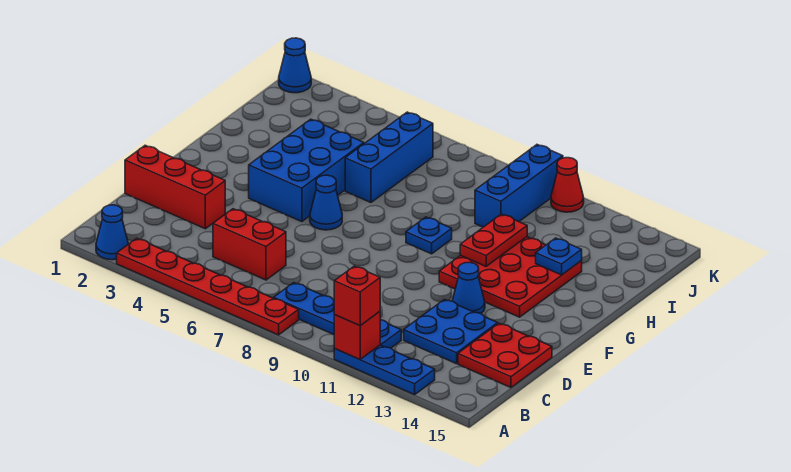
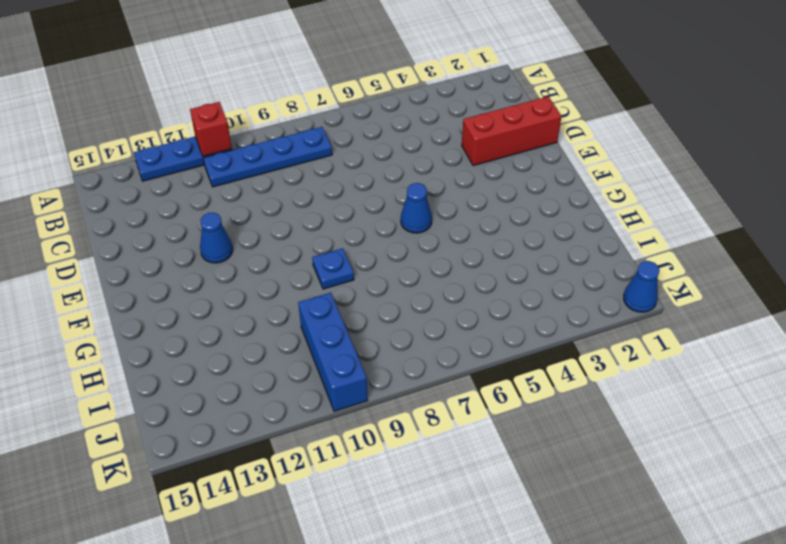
none -> blue 1x1 cone [96,205,128,260]
none -> red 1x6 plate [117,238,299,335]
none -> red 1x2 brick [213,209,286,280]

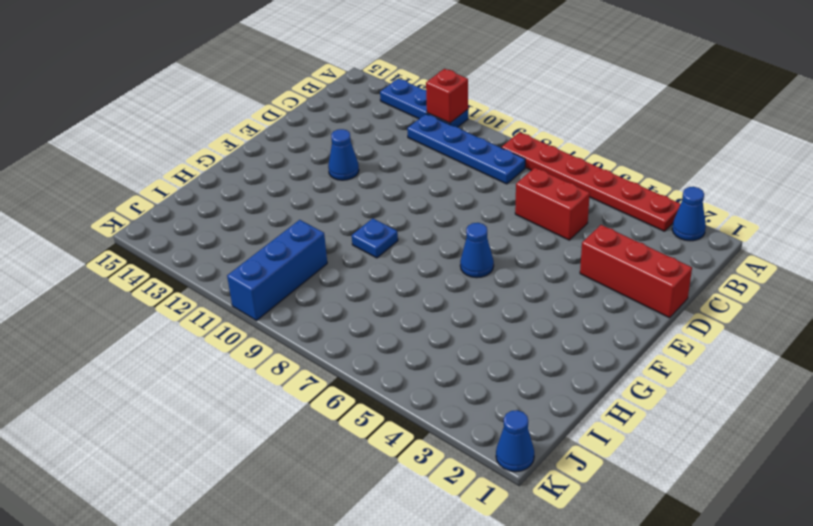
none -> blue 2x2 plate [404,299,498,364]
none -> red 2x2 plate [458,323,552,387]
none -> blue 2x3 brick [249,119,364,222]

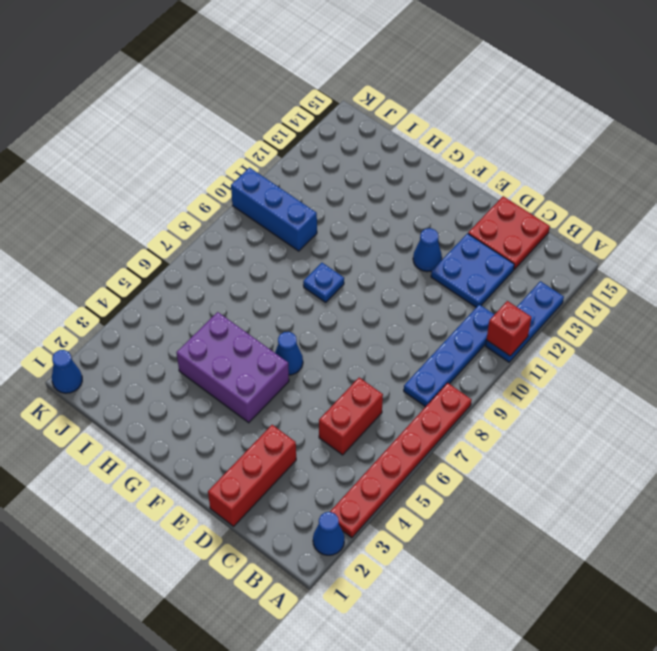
purple 2x3 brick [177,312,289,423] -> blue 2x3 brick [249,119,364,222]
none -> red 3x3 plate [439,237,582,317]
none -> blue 1x3 brick [345,112,433,202]
none -> red 1x1 cone [551,158,584,212]

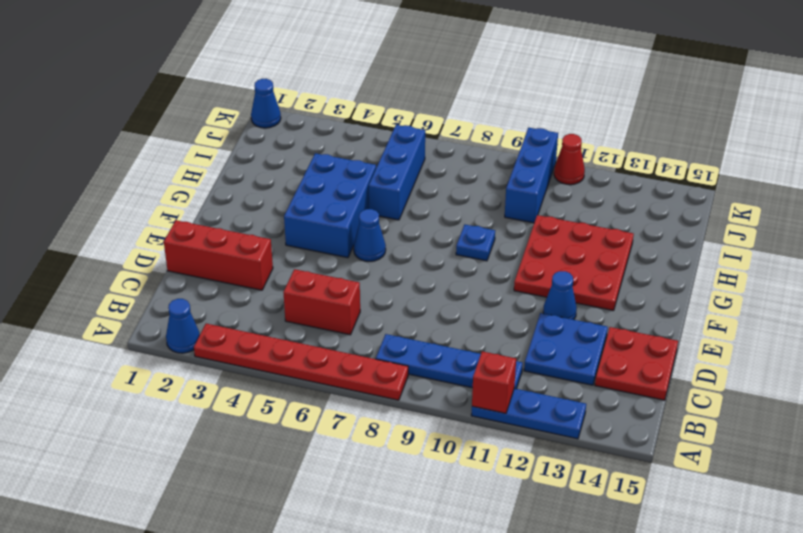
none -> red 1x2 plate [460,214,527,266]
none -> blue 1x1 plate [536,238,582,275]
none -> red 1x1 brick [334,266,380,326]

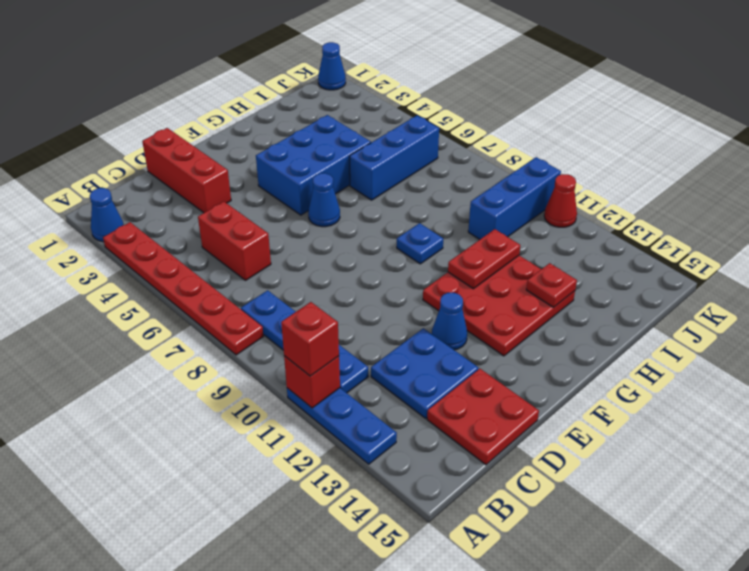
red 1x1 plate [526,263,577,308] -> blue 1x1 plate [536,238,582,275]

